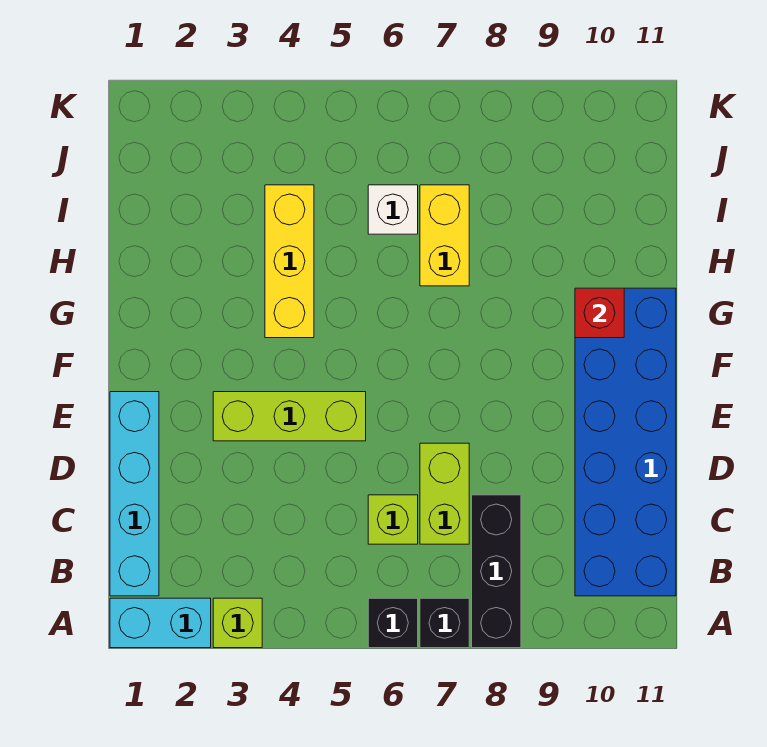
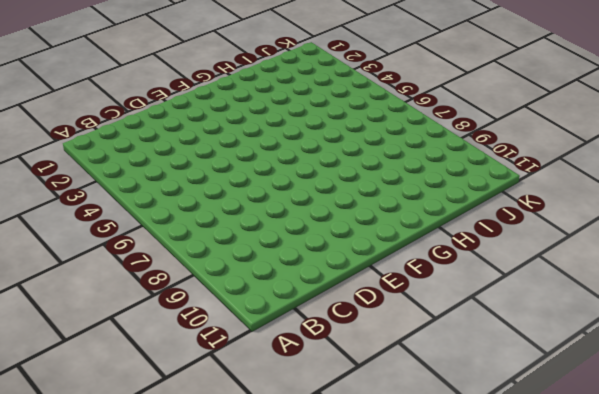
none -> cyan 1x2 brick [110,598,211,648]
none -> lime 1x1 brick [213,598,262,648]
none -> black 1x1 brick [368,598,418,648]

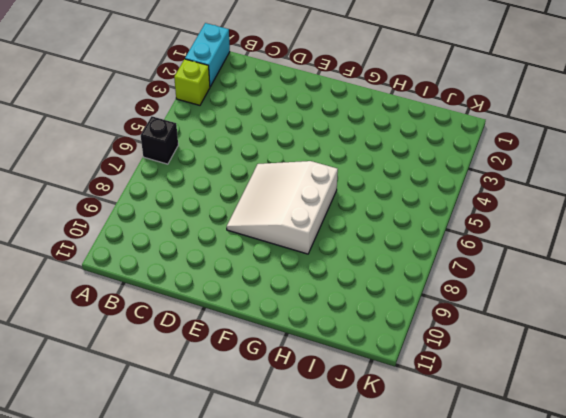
white 3x3 slope [227,161,338,254] -> none
none -> black 1x1 brick [420,598,469,648]
none -> black 1x3 brick [472,495,521,648]
none -> cyan 1x4 brick [110,392,159,596]

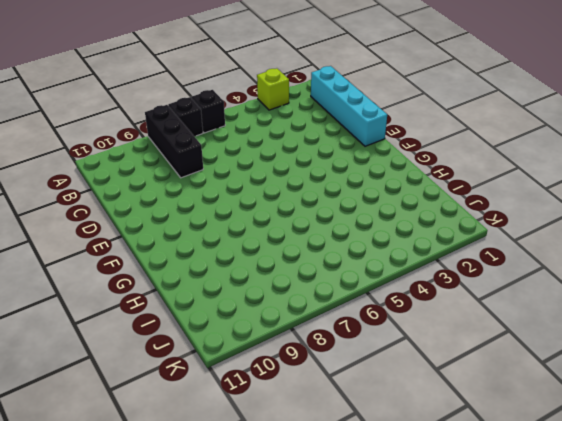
none -> cyan 1x2 brick [110,598,211,648]
none -> blue 2x6 brick [575,288,676,596]
none -> lime 1x1 brick [368,495,418,544]

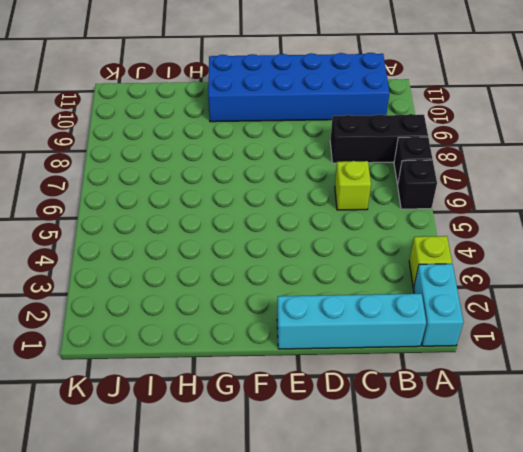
none -> lime 1x2 brick [420,443,469,544]
none -> lime 1x3 brick [213,392,366,441]
none -> yellow 1x3 brick [265,185,314,338]

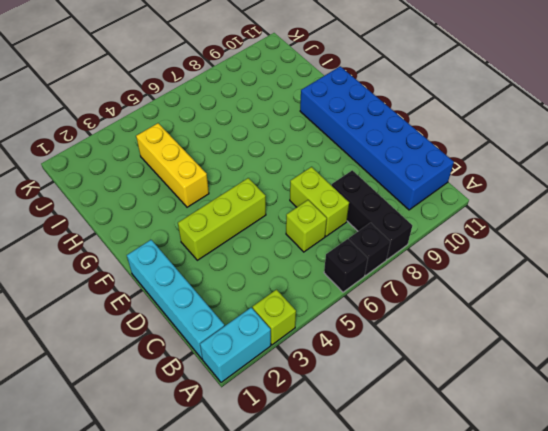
none -> yellow 1x2 brick [420,185,469,286]
none -> white 1x1 brick [368,185,418,234]
none -> red 1x1 brick [575,288,624,338]

